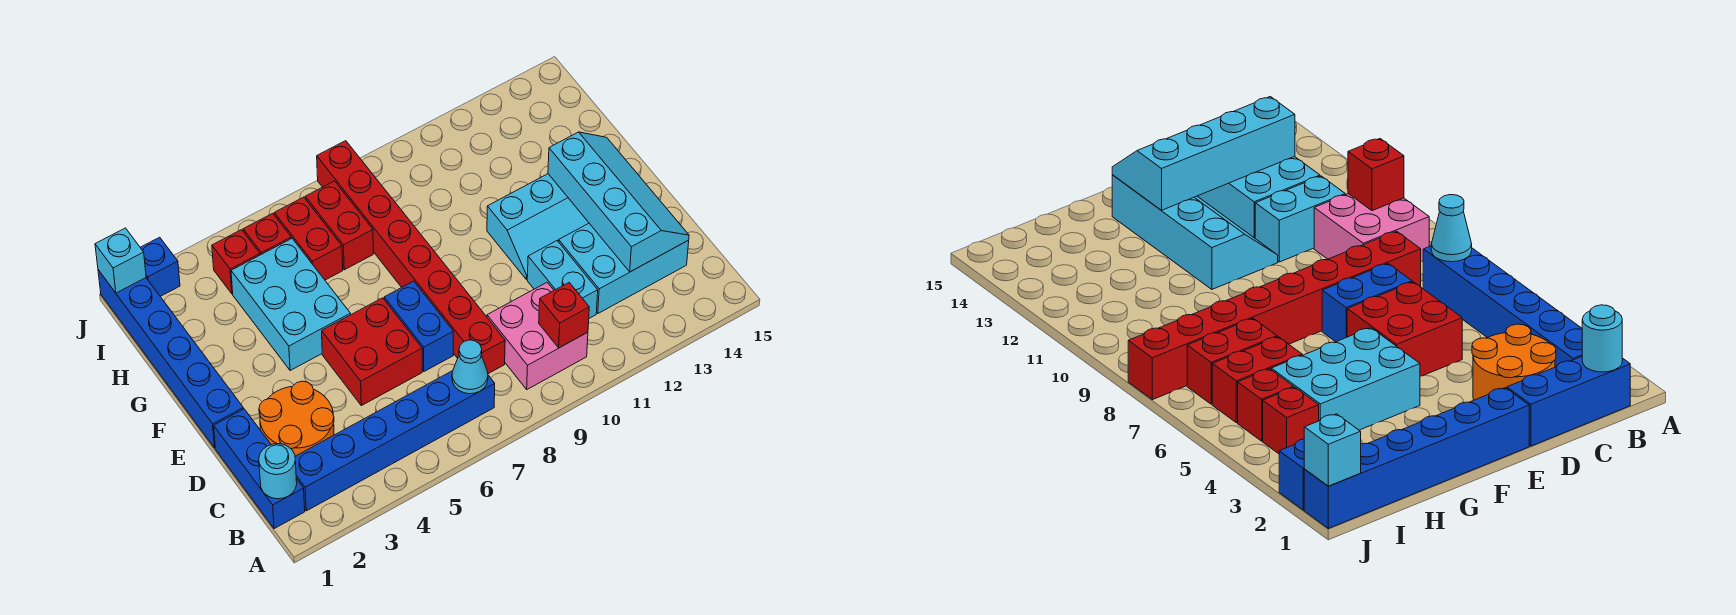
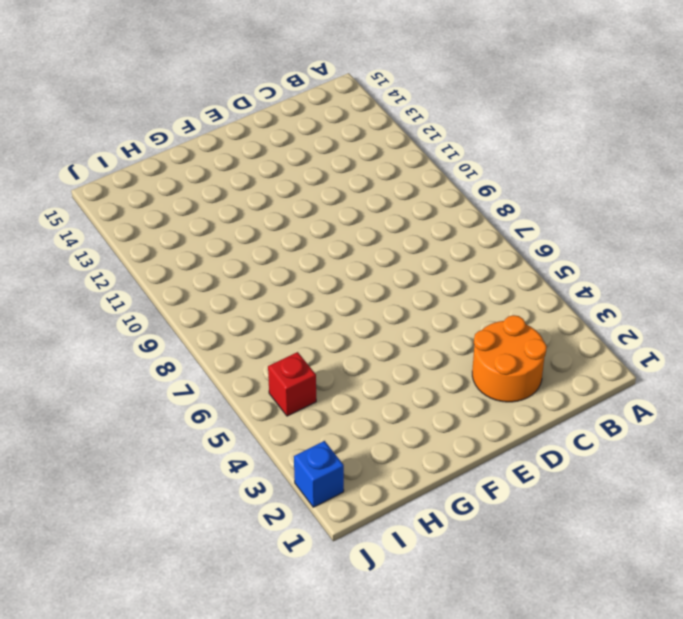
none -> blue 1x3 brick [214,409,305,529]
none -> blue 1x6 brick [295,371,495,511]
none -> pink 2x2 brick [487,282,588,389]

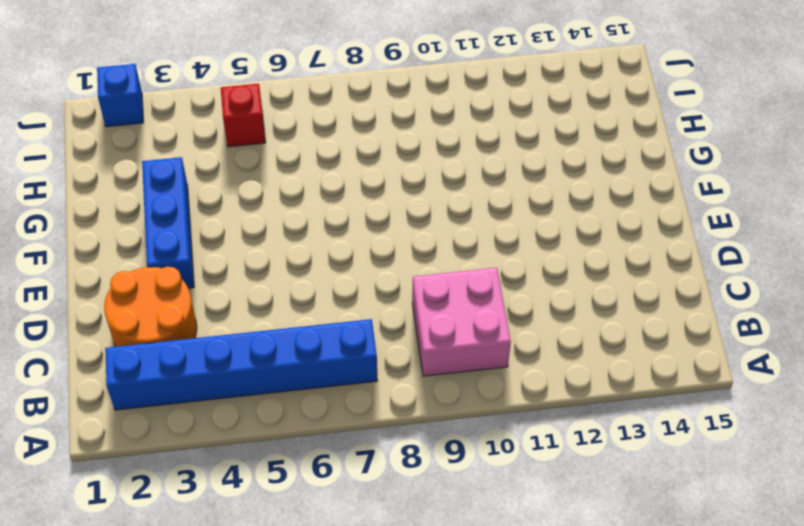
blue 1x3 brick [142,157,194,288] -> blue 1x3 brick moved to [214,409,305,529]
none -> red 1x8 brick [317,141,505,374]
none -> cyan 1x2 brick [527,241,598,318]
none -> cyan 2x3 brick [559,224,689,313]

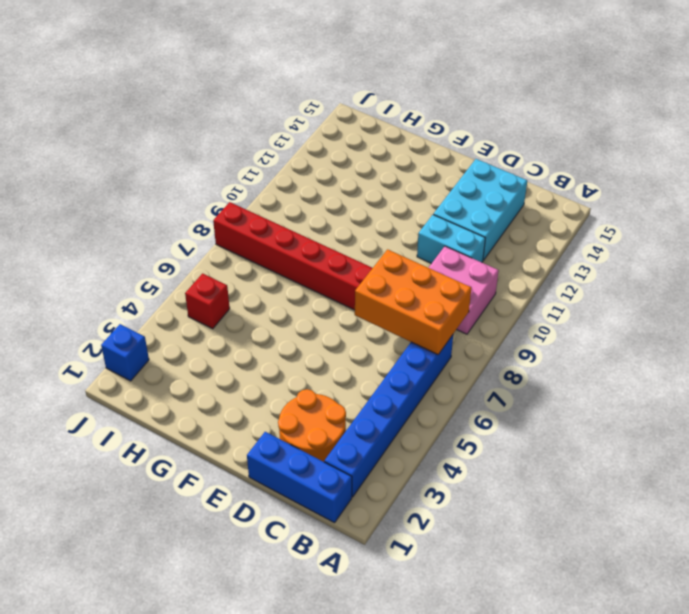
orange 2x3 brick [355,249,471,354] -> cyan 1x1 cone [452,340,488,394]
none -> red 2x2 brick [322,298,422,406]
none -> blue 1x2 brick [384,281,454,371]
none -> blue 1x6 brick [98,270,243,448]

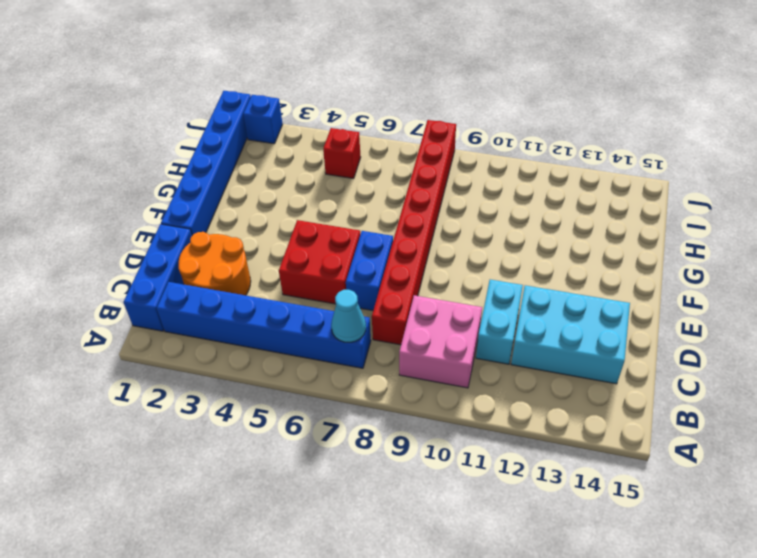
none -> cyan 2x4 slope [487,174,589,280]
none -> cyan 2x3 brick [231,238,351,371]
none -> red 1x2 brick [274,197,343,280]

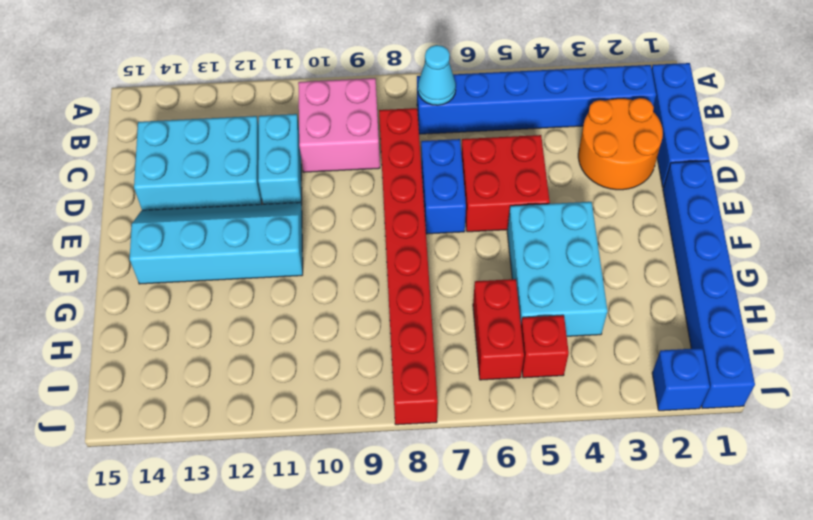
none -> red 1x2 brick [305,181,373,270]
none -> red 1x1 brick [212,230,260,294]
none -> cyan 1x1 round brick [259,444,297,499]

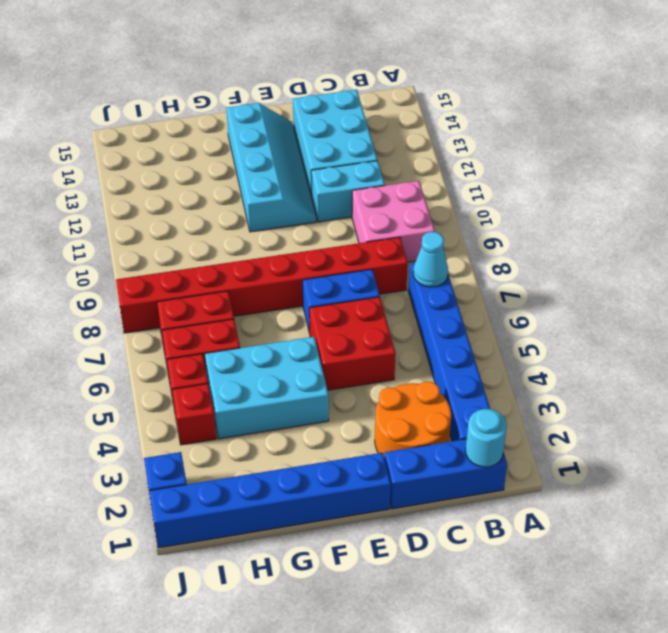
none -> red 1x1 brick [539,283,589,348]
none -> cyan 2x4 slope [548,132,689,272]
none -> cyan 1x1 brick [95,228,146,293]

